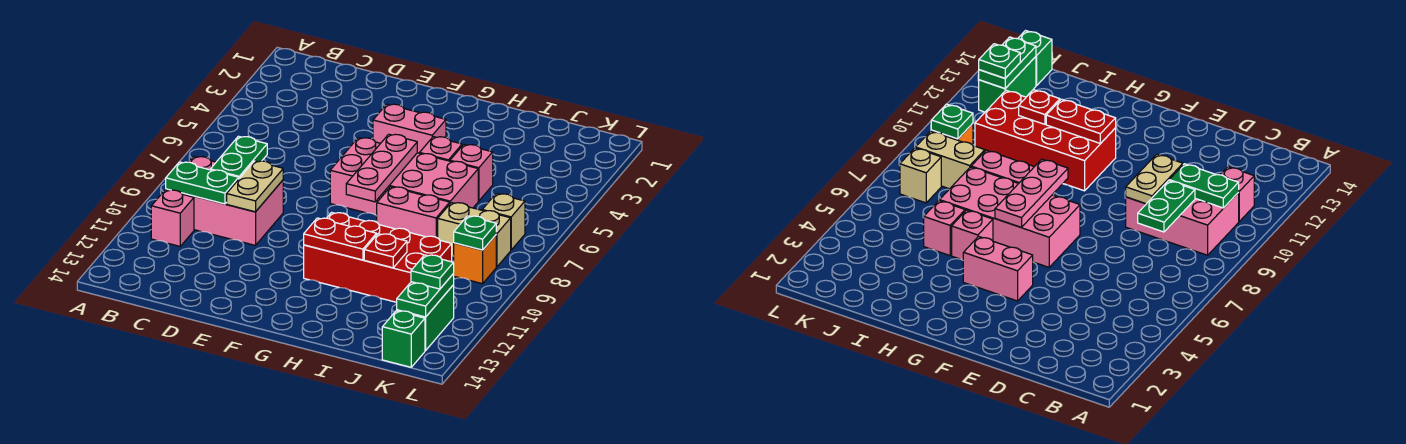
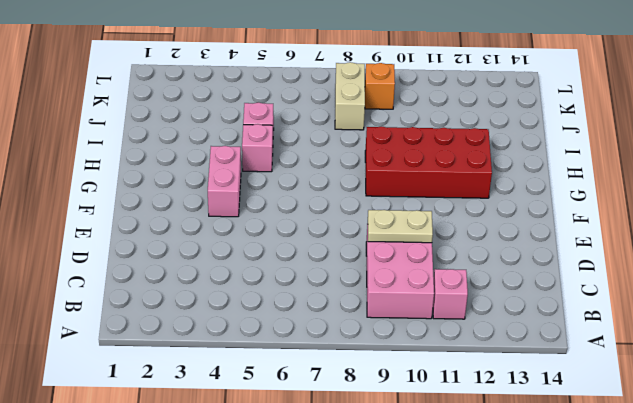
red 2x4 brick [365,126,492,198] -> red 2x4 brick turned to [304,212,452,302]
none -> pink 2x4 brick [330,138,478,216]
none -> pink 1x2 brick [377,187,450,238]
none -> tan 1x1 brick [482,194,525,250]

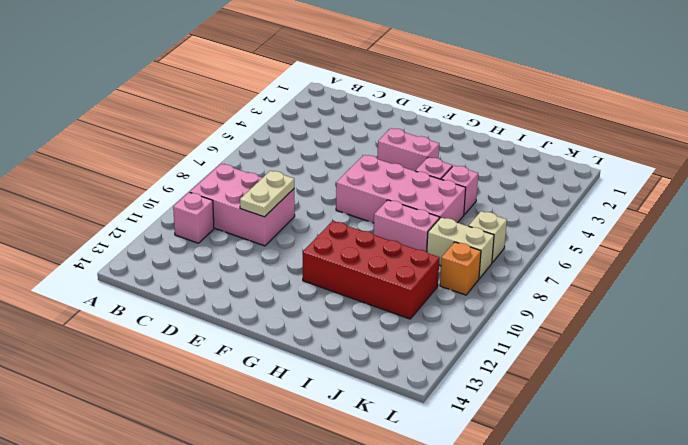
none -> green 1x2 brick [397,285,454,351]
none -> green 1x1 brick [382,311,425,367]
none -> green 1x2 plate [166,162,239,204]

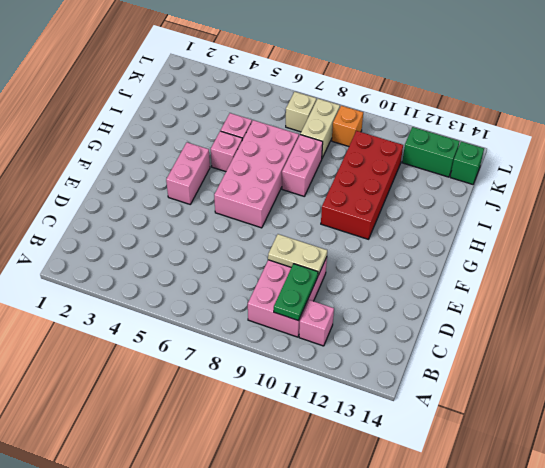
none -> green 1x2 plate [210,136,267,178]
none -> pink 1x3 plate [346,134,417,202]
none -> red 1x2 plate [304,218,377,260]

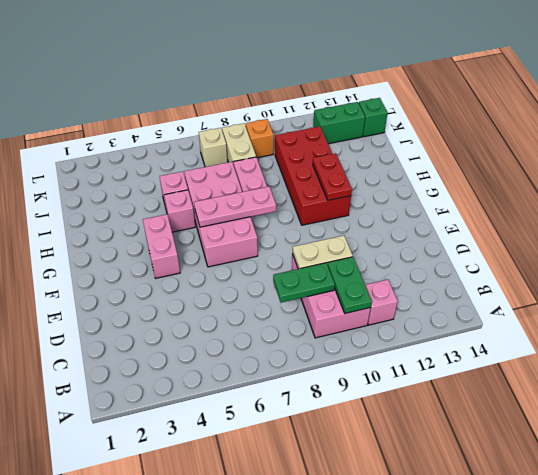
none -> red 1x1 plate [364,234,407,268]
none -> green 1x1 plate [454,216,496,250]
none -> green 1x2 plate [397,274,454,317]

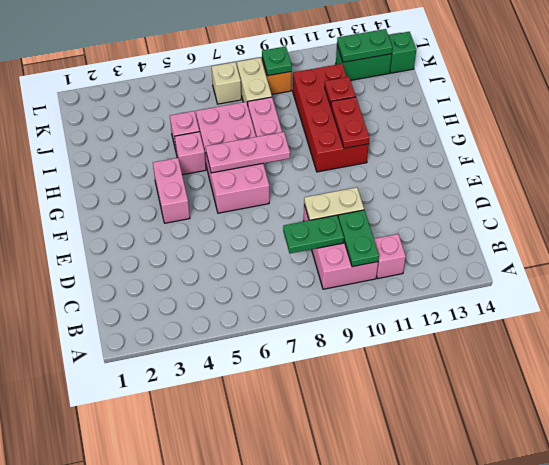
none -> green 1x1 plate [411,255,454,289]

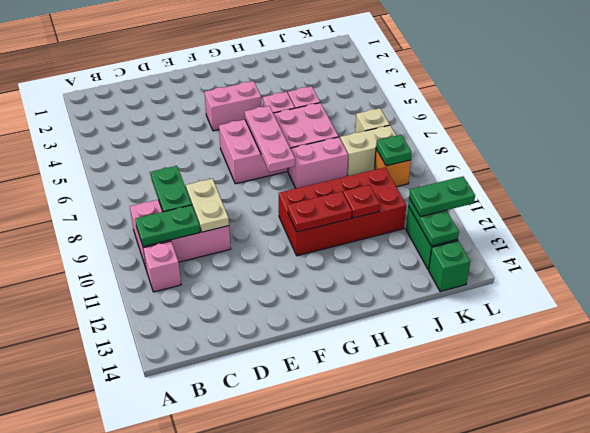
green 1x2 plate [409,176,475,217] -> green 1x1 plate [411,255,454,289]

